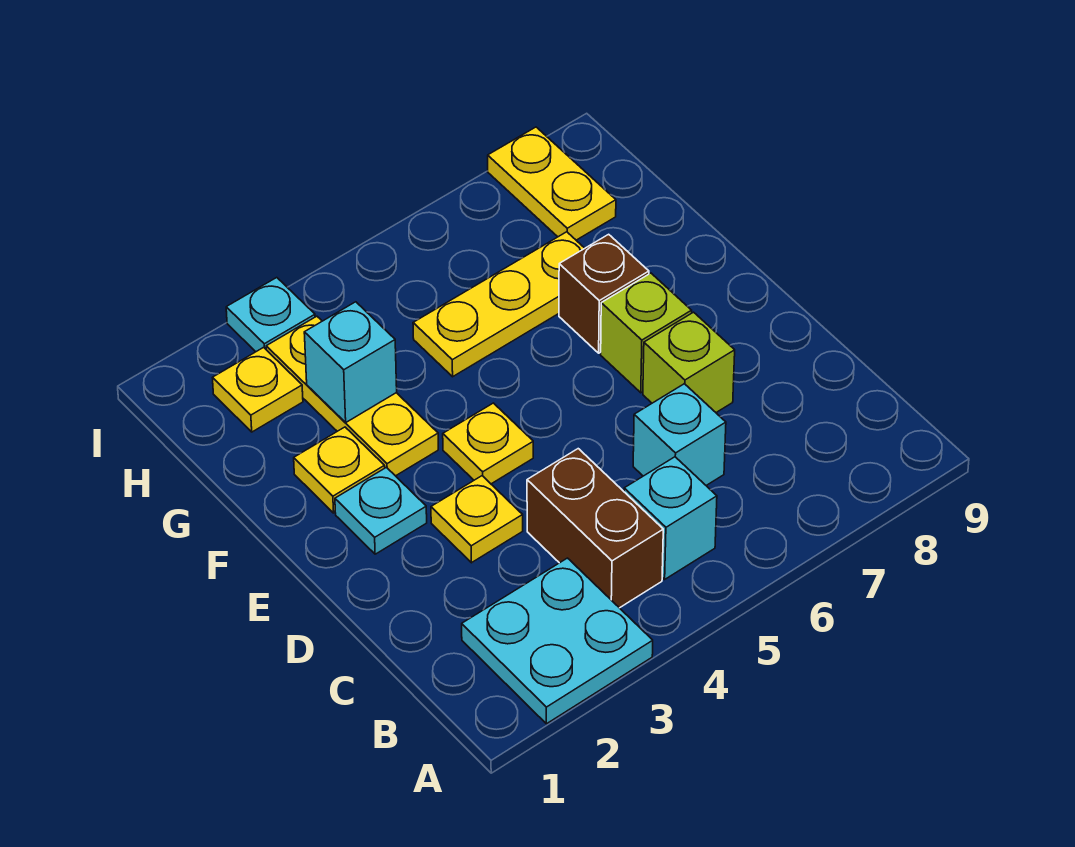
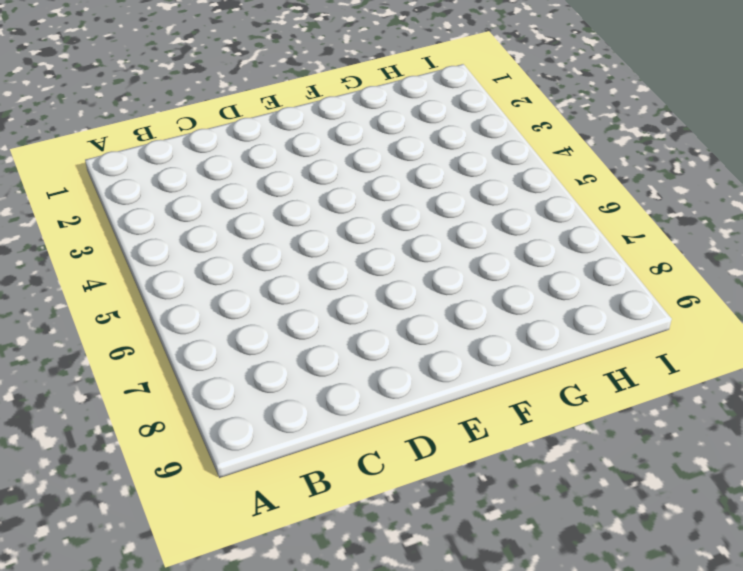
none -> cyan 2x2 plate [462,558,653,724]
none -> brown 1x2 brick [527,449,663,608]
none -> cyan 1x1 brick [624,457,717,579]

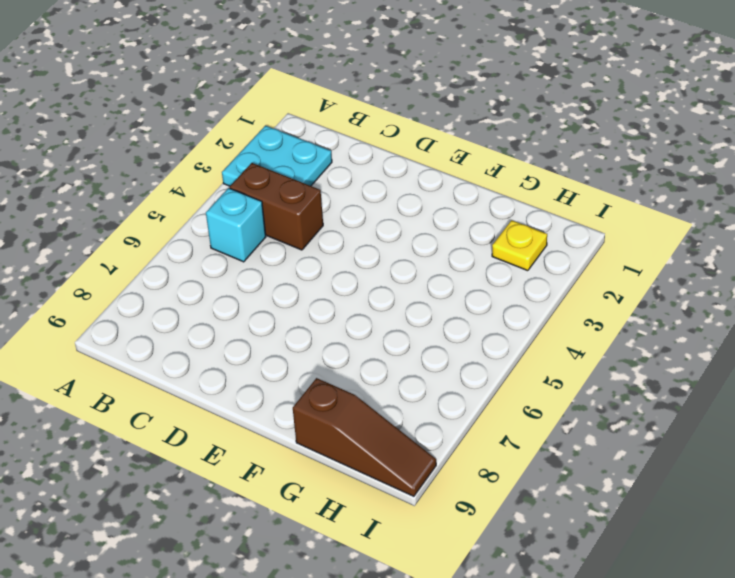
brown 1x3 slope [293,378,436,496] -> none
none -> cyan 1x1 brick [633,384,726,485]
none -> yellow 1x1 plate [431,476,523,563]
none -> lime 1x1 brick [643,312,735,412]

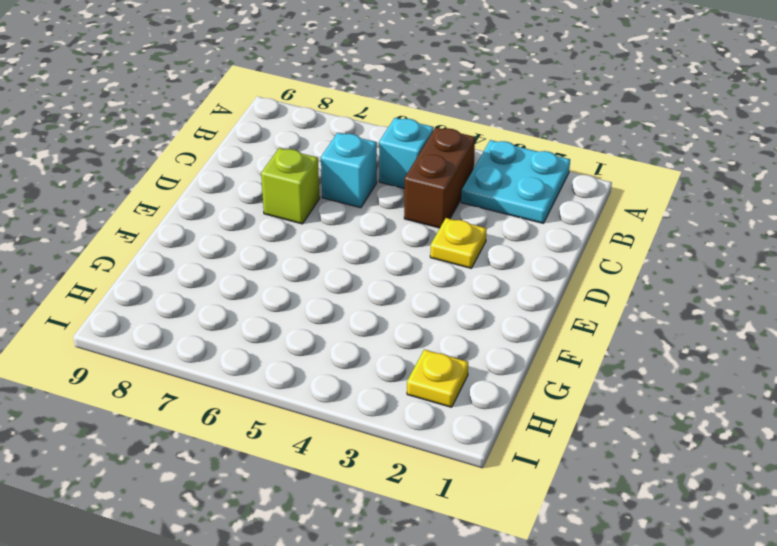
none -> cyan 1x1 plate [335,467,427,554]
none -> yellow 1x1 plate [443,403,533,484]
none -> lime 1x1 brick [601,273,692,393]

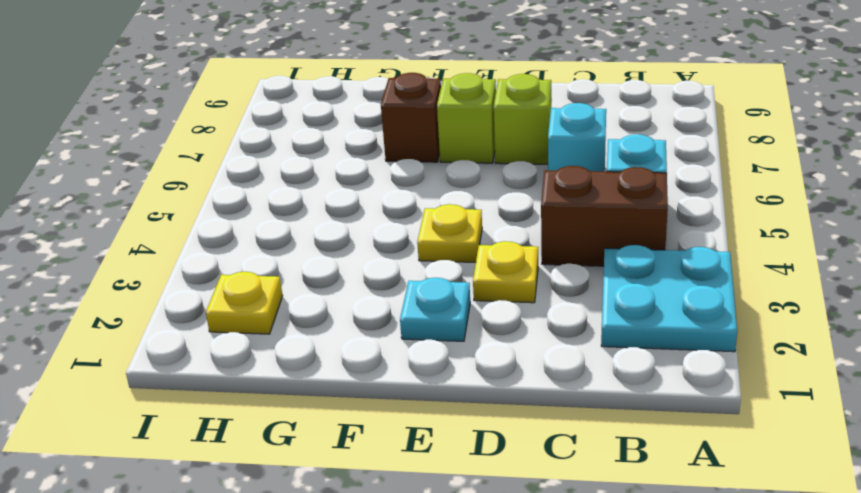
none -> yellow 1x1 plate [294,427,385,513]
none -> yellow 1x3 plate [266,316,438,476]
none -> yellow 1x3 plate [413,232,585,377]

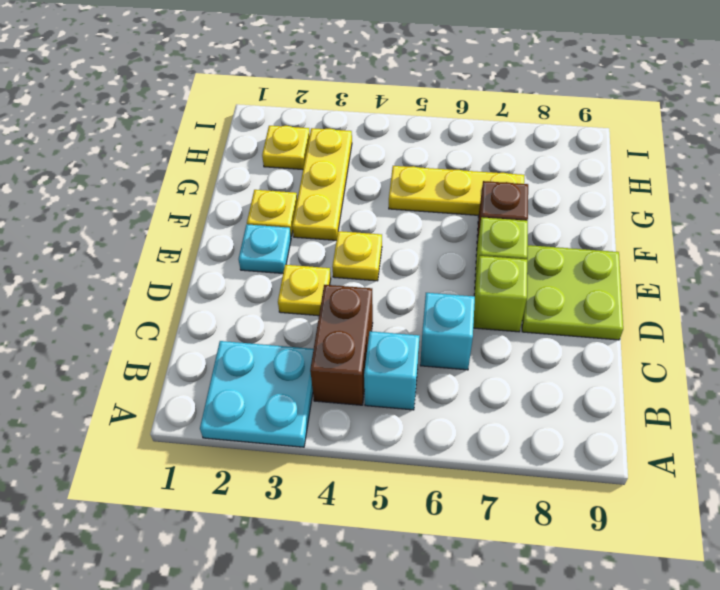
lime 2x2 plate [522,245,623,340] -> none
none -> yellow 1x2 plate [488,127,616,240]
none -> cyan 1x1 plate [226,278,315,352]
none -> cyan 1x1 brick [304,302,397,422]

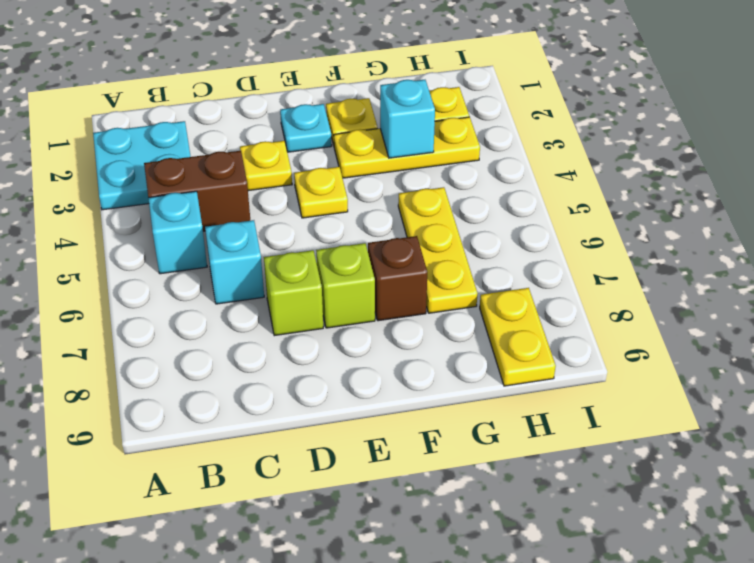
yellow 1x2 plate [480,288,556,386] -> yellow 1x2 plate turned to [488,127,616,240]
none -> cyan 1x1 plate [226,278,315,352]

